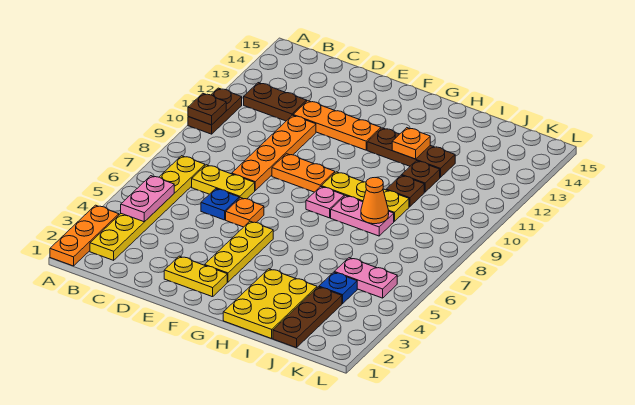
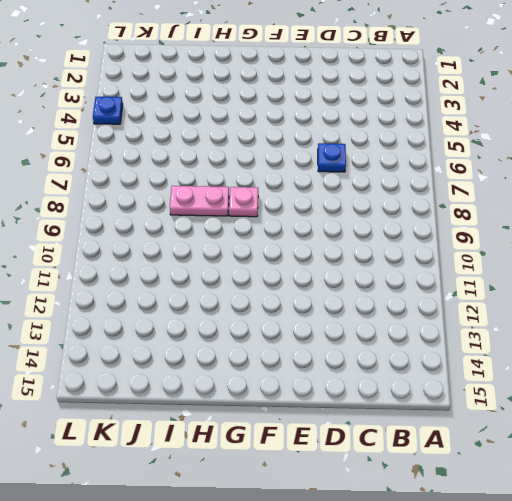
blue 1x1 plate [93,97,123,124] -> blue 1x1 plate moved to [319,272,357,304]
none -> orange 1x3 plate [50,205,119,266]
none -> brown 1x2 plate [188,88,242,134]
none -> yellow 1x6 plate [90,156,205,260]

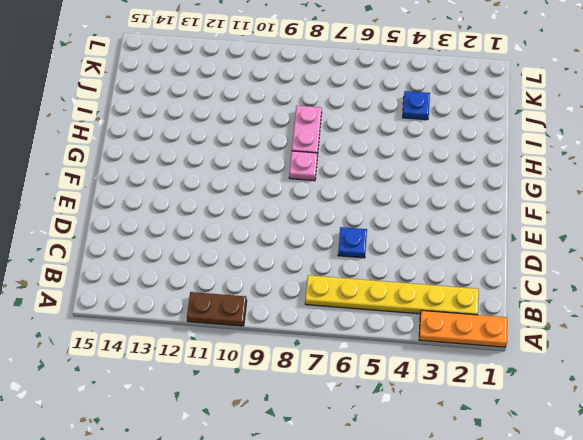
none -> brown 1x2 plate [244,83,307,121]
none -> yellow 1x2 plate [192,165,255,199]
none -> orange 1x4 plate [232,115,316,190]

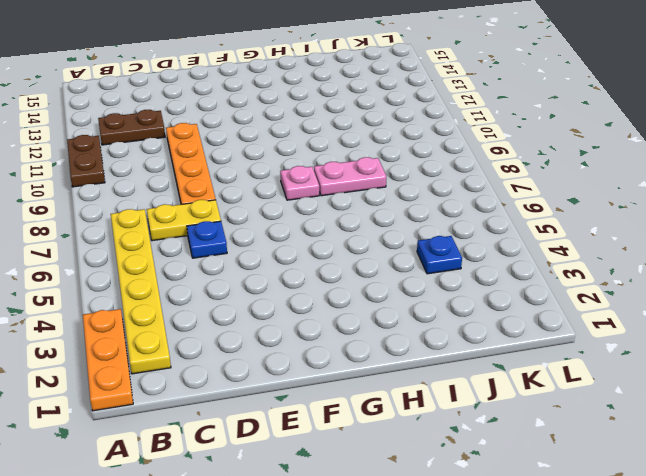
none -> orange 1x3 plate [293,101,381,150]
none -> yellow 1x2 plate [164,256,227,297]
none -> orange 1x1 plate [226,198,264,227]

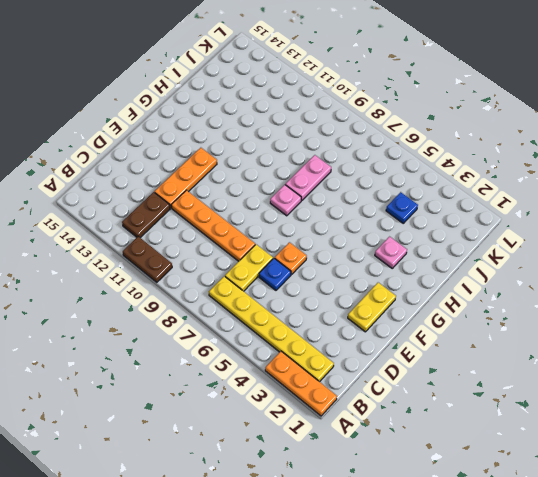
pink 1x1 plate [375,237,407,268] -> yellow 2x3 plate [223,269,317,338]
none -> orange 1x2 plate [272,154,335,192]
none -> yellow 1x3 plate [205,221,273,282]
none -> yellow 1x3 plate [321,172,409,221]

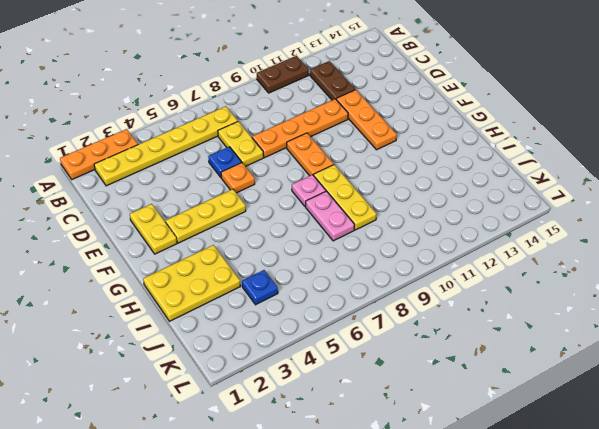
none -> brown 1x3 plate [367,128,455,177]
none -> brown 1x1 plate [386,175,424,207]
none -> brown 1x1 plate [402,161,440,192]

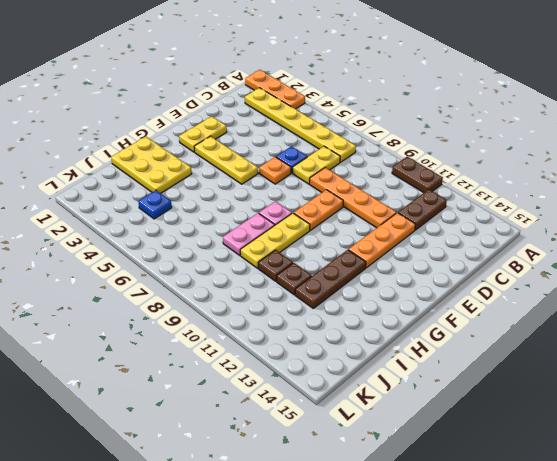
none -> brown 1x3 plate [273,287,342,348]
none -> pink 1x2 plate [335,258,397,298]
none -> brown 1x1 plate [188,93,226,125]

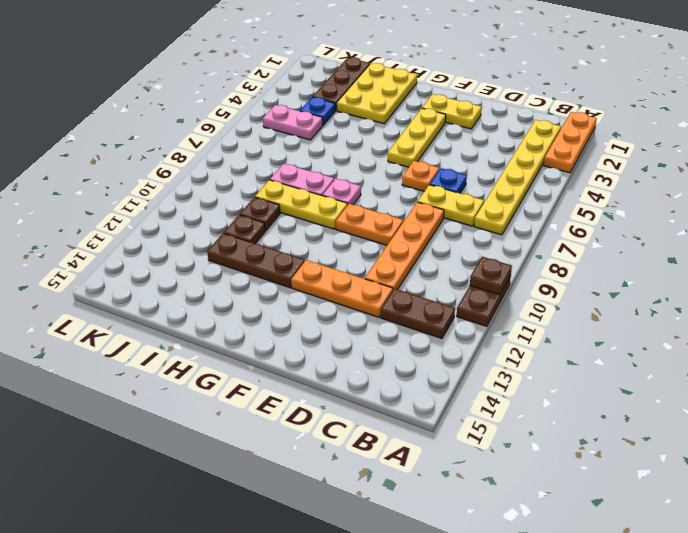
none -> pink 1x2 plate [121,176,174,222]
none -> orange 1x1 plate [392,128,430,159]
none -> orange 1x1 cone [361,178,389,224]

